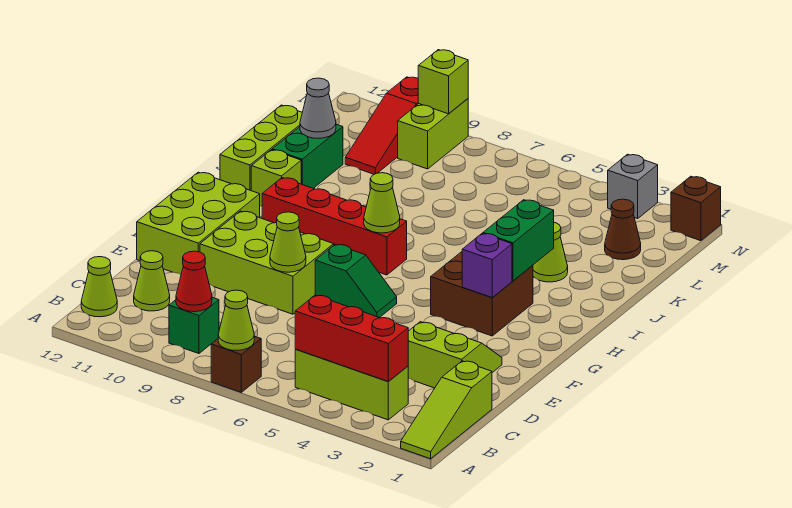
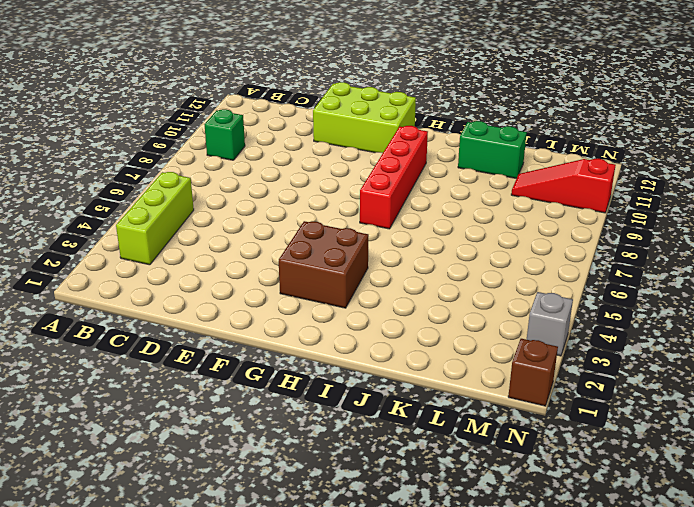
none -> lime 1x3 slope [401,361,492,459]
none -> brown 1x1 brick [211,336,261,392]
none -> lime 1x1 cone [81,257,117,317]
none -> lime 1x1 cone [134,251,170,311]

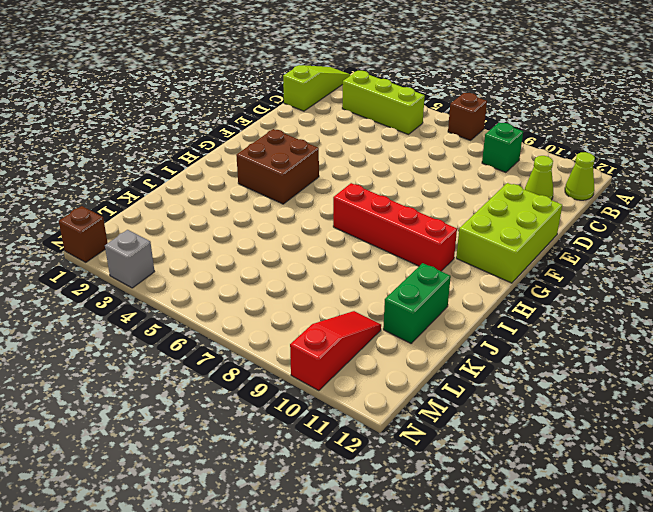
none -> lime 2x2 slope [408,322,502,388]
none -> lime 2x3 brick [200,211,334,314]
none -> green 1x2 slope [315,244,397,318]
none -> lime 1x1 brick [251,150,301,206]

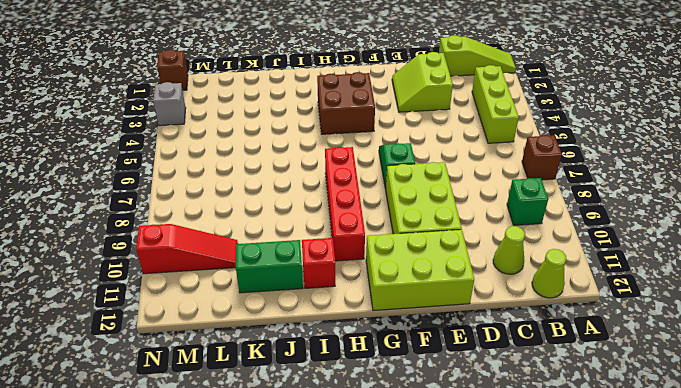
red 1x1 brick [302,238,335,288] -> lime 1x1 brick [251,150,301,206]
none -> lime 1x3 brick [220,105,302,191]
none -> lime 1x1 cone [533,223,568,282]
none -> brown 1x1 cone [605,199,641,260]
none -> lime 1x2 brick [398,99,468,169]

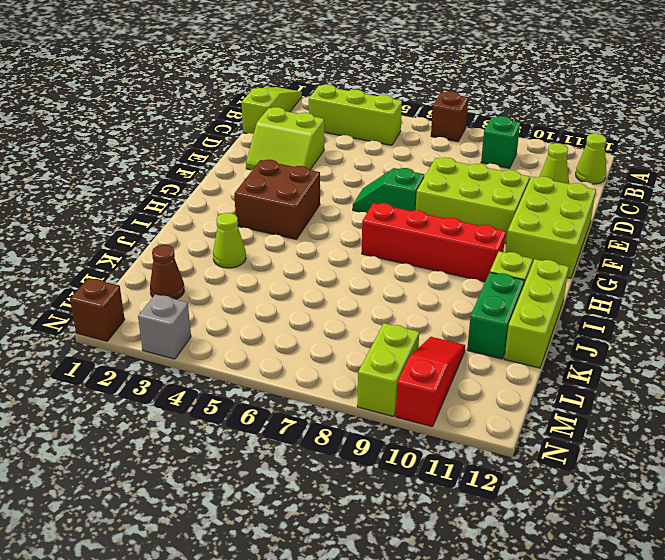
none -> lime 1x1 cone [218,290,254,350]
none -> red 1x3 brick [295,295,408,382]
none -> red 1x1 cone [176,251,212,312]
none -> lime 1x1 cone [270,212,306,272]

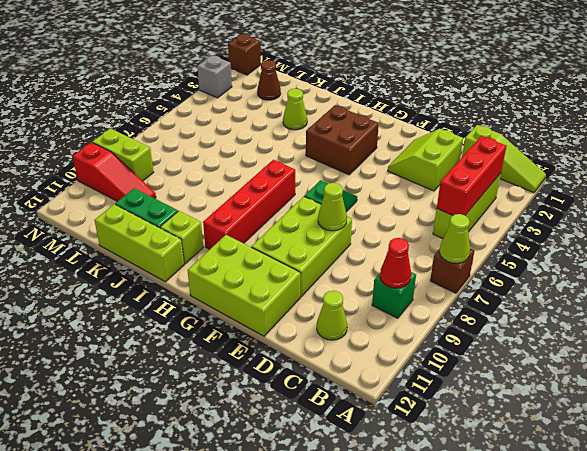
none -> lime 1x1 cone [81,257,117,317]
none -> purple 1x1 brick [462,233,512,298]
none -> green 1x2 brick [483,200,554,281]
none -> lime 1x1 cone [364,173,400,233]

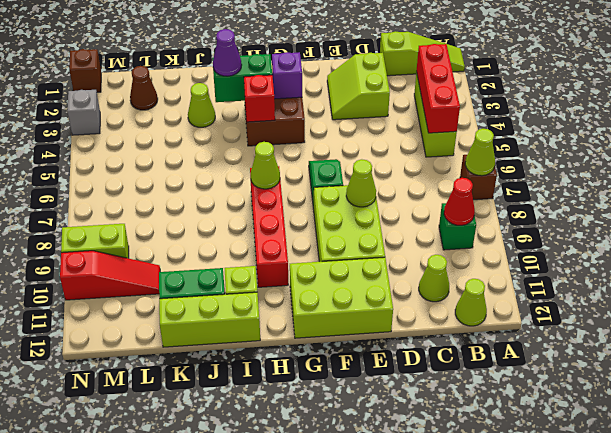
red 1x1 brick [244,75,275,122] -> none
purple 1x1 cone [213,29,242,76] -> none
none -> grey 1x1 cone [300,78,336,138]
none -> lime 1x1 brick [418,50,468,114]

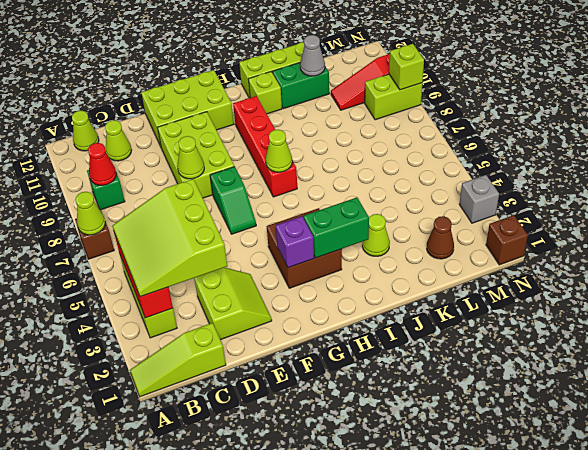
lime 3x3 slope [112,179,227,297] -> none

